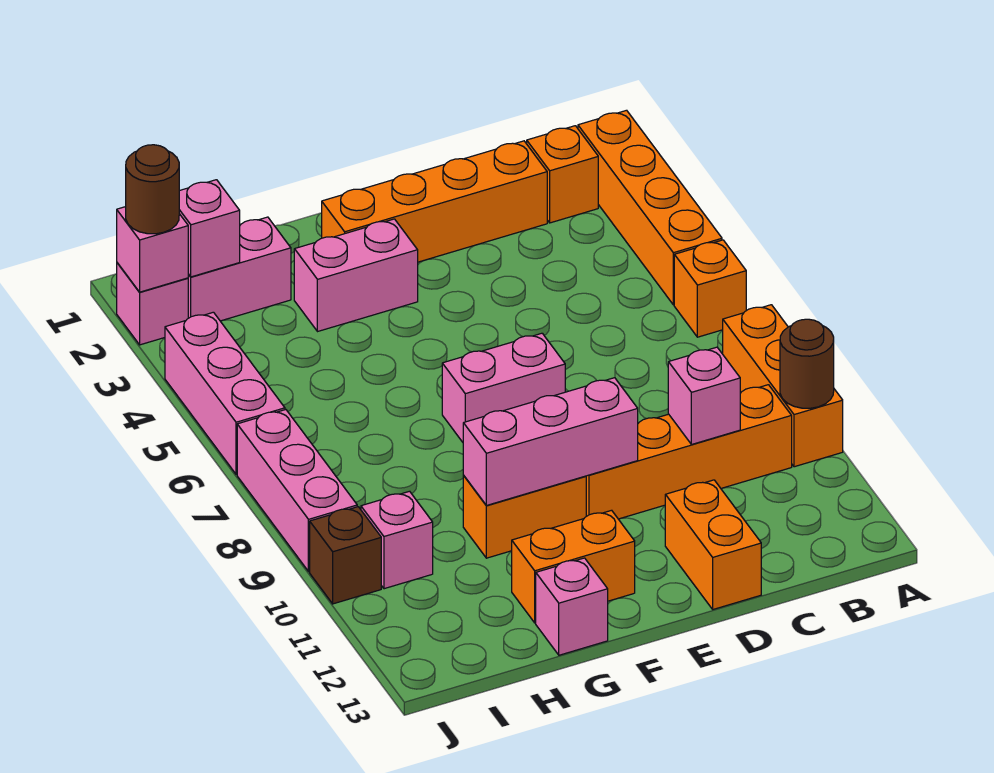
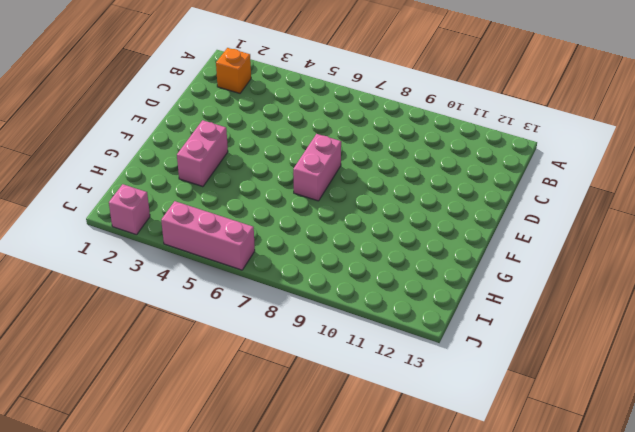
none -> orange 1x4 brick [578,110,722,305]
none -> orange 1x1 brick [674,240,746,337]
none -> orange 1x3 brick [723,305,843,467]

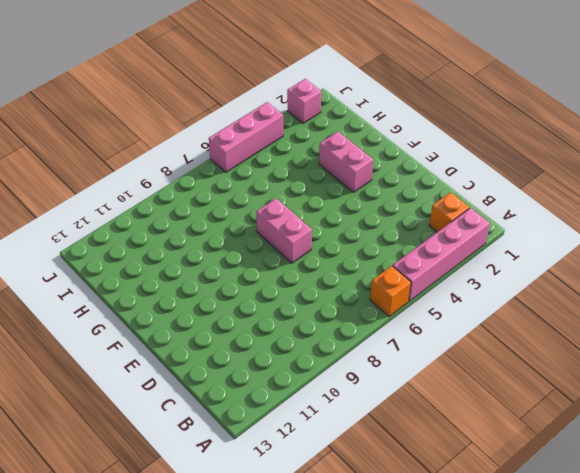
pink 1x4 brick [393,208,490,301] -> orange 1x4 brick [578,110,722,305]
none -> orange 1x3 brick [723,305,843,467]
none -> orange 1x4 brick [586,385,792,519]
none -> orange 1x4 brick [322,141,547,262]

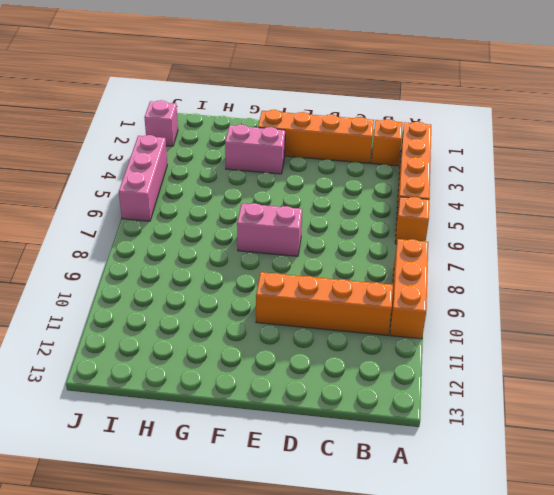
none -> orange 1x2 brick [665,480,761,609]
none -> orange 1x2 brick [463,476,586,558]
none -> orange 1x2 brick [512,510,635,623]

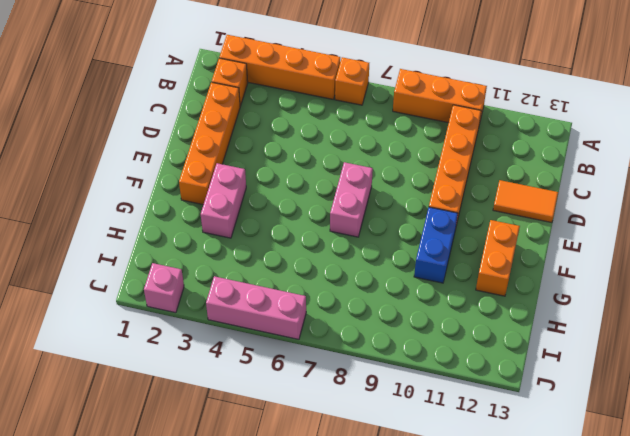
orange 1x2 tile [493,180,558,223] -> orange 1x2 brick [665,480,761,609]
blue 1x2 brick [414,207,458,283] -> orange 1x2 brick [463,476,586,558]
none -> pink 1x1 brick [536,558,608,655]
none -> pink 1x2 brick [188,217,291,321]
none -> pink 1x1 brick [361,491,433,589]

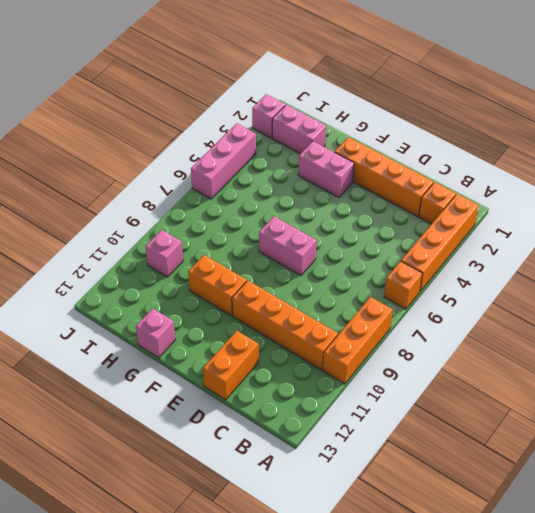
none -> orange 1x2 brick [512,510,635,623]
none -> pink 1x3 brick [237,410,357,572]
none -> brown 1x1 brick [310,507,381,604]

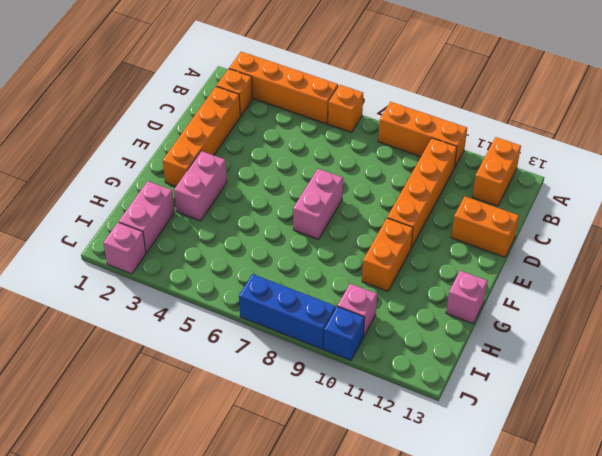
orange 1x2 brick [472,137,521,206] -> orange 1x2 brick moved to [512,510,635,623]
blue 1x3 brick [239,274,336,349] -> pink 1x3 brick [237,410,357,572]
blue 1x1 brick [324,306,365,360] -> brown 1x1 brick [310,507,381,604]
none -> pink 1x3 brick [165,312,285,474]
none -> brown 1x1 round brick [780,319,834,408]
none -> pink 1x1 brick [668,347,740,445]

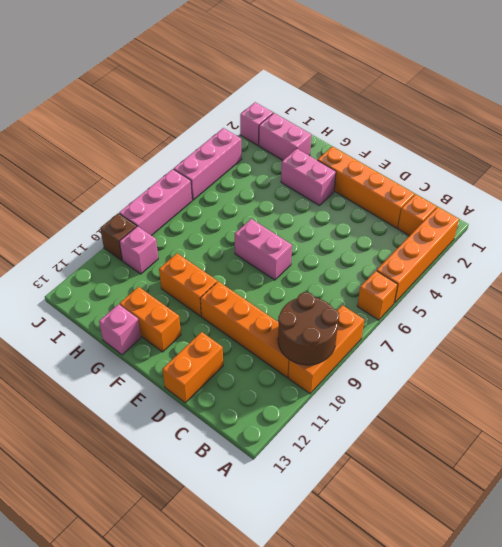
brown 2x2 round brick [278,292,339,365] -> brown 1x1 round brick [780,319,834,408]
none -> pink 1x1 brick [668,347,740,445]
none -> pink 1x3 brick [463,378,638,505]
none -> pink 1x1 brick [179,180,240,277]

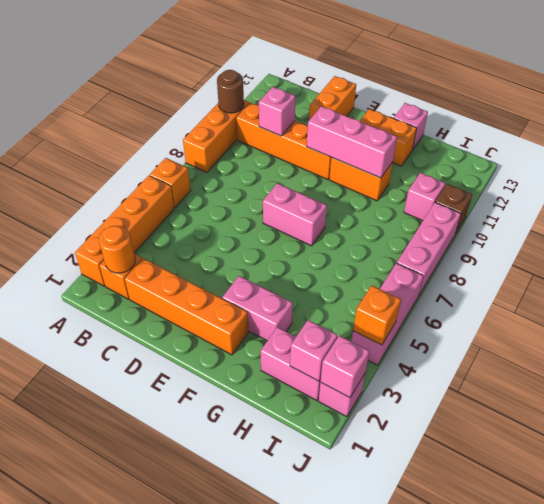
orange 1x1 round brick [99,226,135,273] -> none
orange 1x1 brick [353,286,401,345] -> none
none -> brown 1x1 round brick [126,145,179,234]

